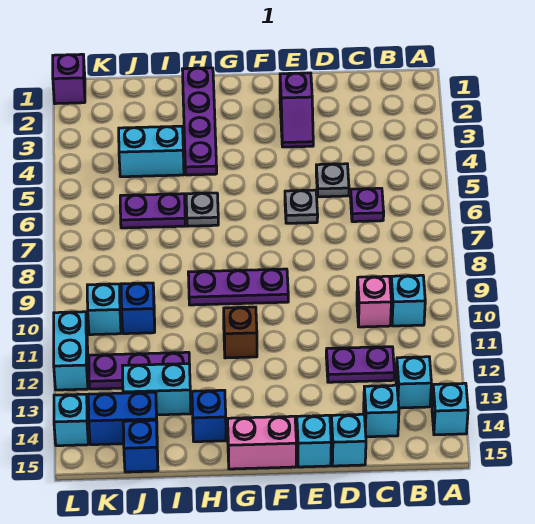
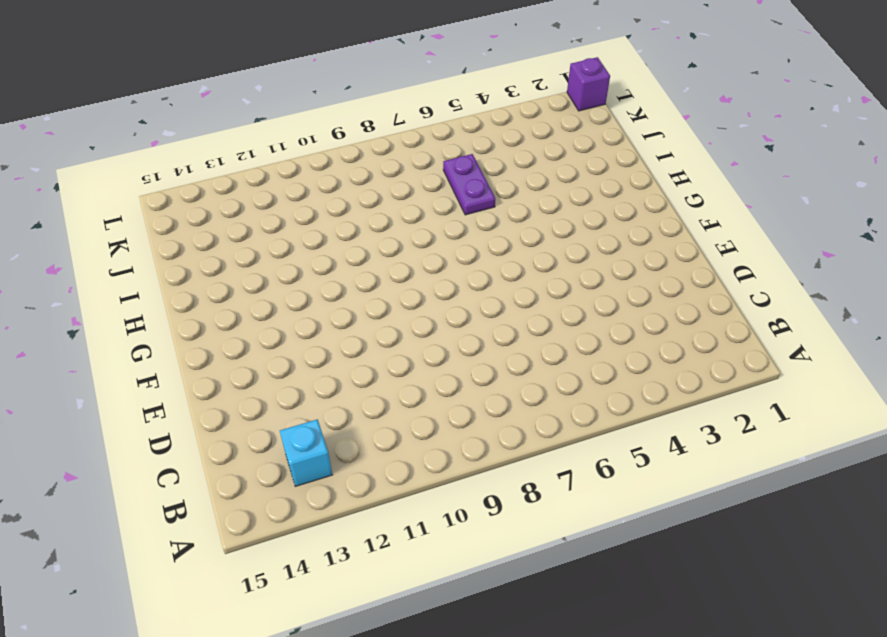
none -> cyan 1x1 brick [432,383,468,435]
none -> cyan 1x1 brick [391,275,425,326]
none -> purple 1x1 plate [350,188,384,222]

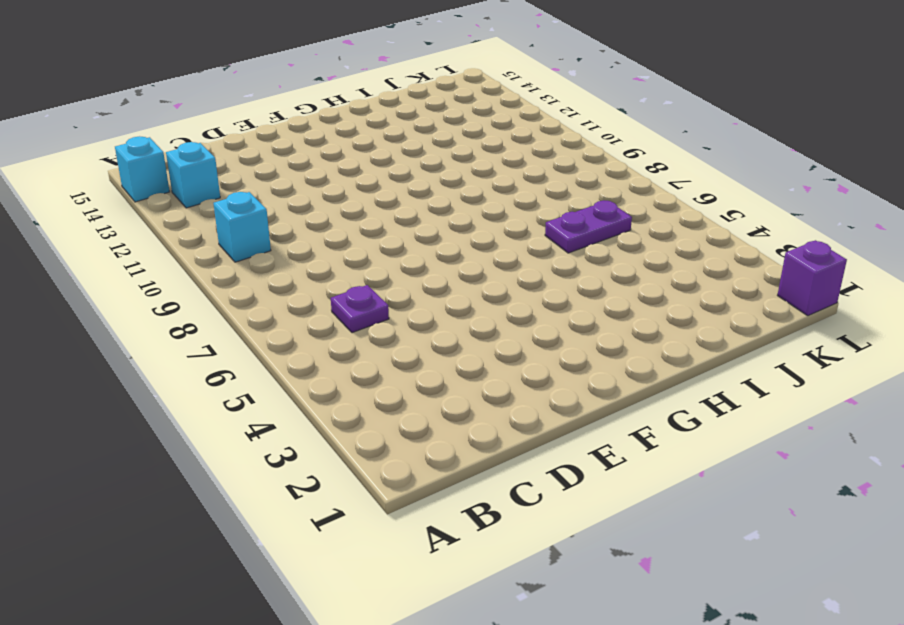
none -> pink 1x1 brick [357,276,391,327]
none -> purple 1x2 plate [326,347,394,382]
none -> cyan 1x1 brick [364,385,399,437]

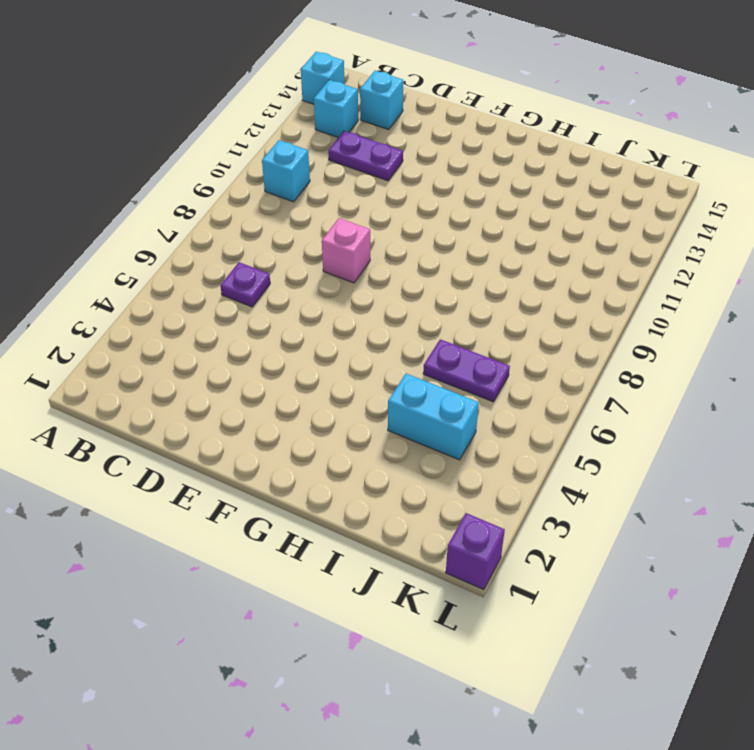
pink 1x1 brick [322,218,370,283] -> pink 1x1 brick moved to [357,276,391,327]
none -> grey 1x1 plate [316,164,349,197]
none -> cyan 1x1 brick [331,414,366,466]
none -> purple 1x2 slope [280,73,313,147]

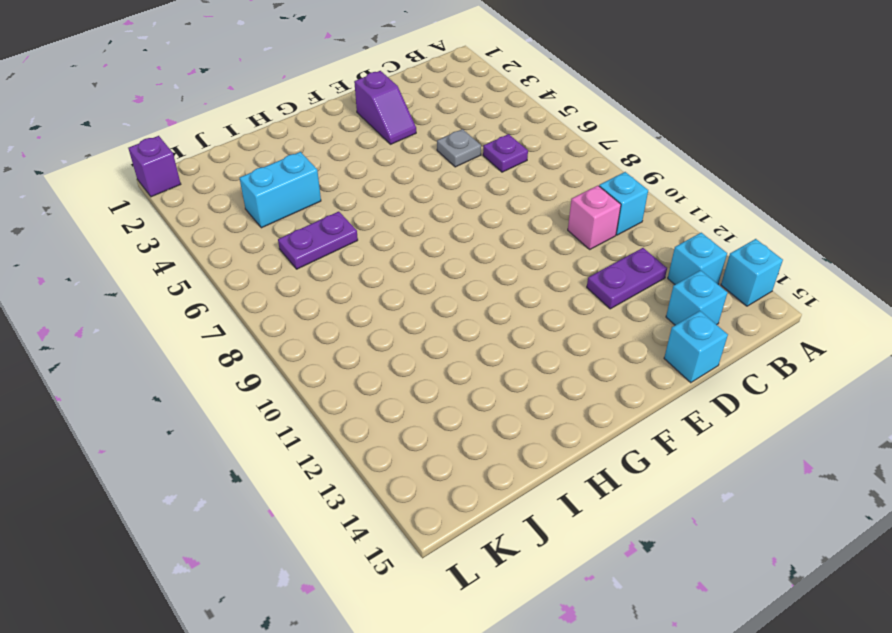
none -> grey 1x1 plate [285,190,318,223]
none -> cyan 1x1 brick [297,415,331,467]
none -> purple 1x3 plate [188,269,288,305]

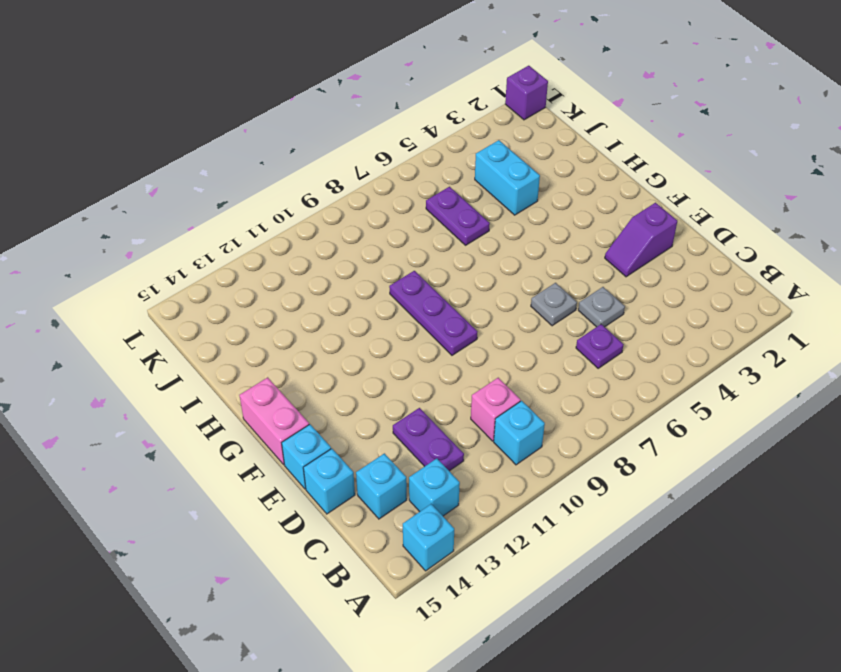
none -> brown 1x1 brick [224,307,257,358]
none -> purple 1x4 plate [182,68,217,175]
none -> grey 1x1 plate [186,193,218,226]

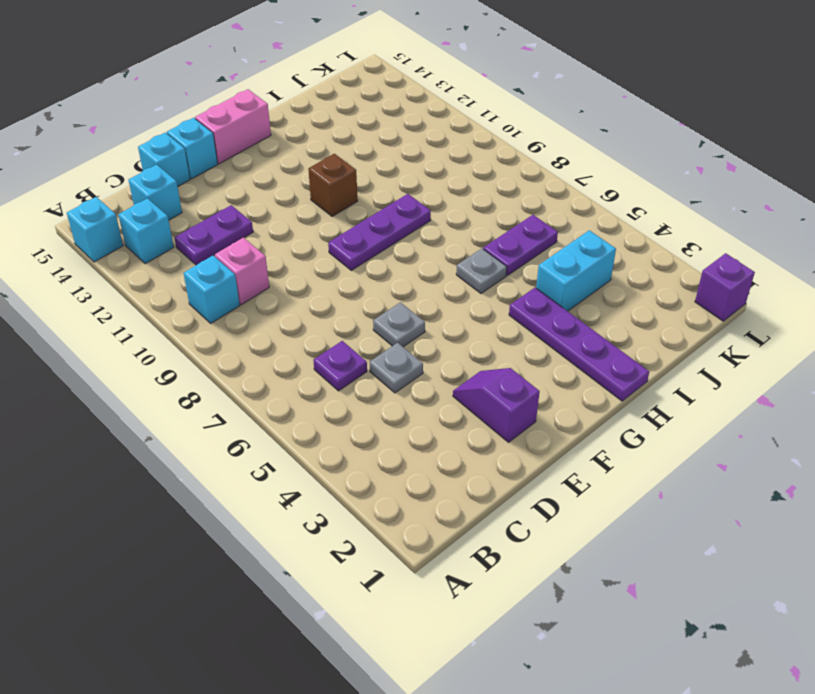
none -> blue 1x1 brick [192,390,226,442]
none -> purple 1x3 plate [89,352,189,389]
none -> cyan 1x2 brick [123,364,191,415]

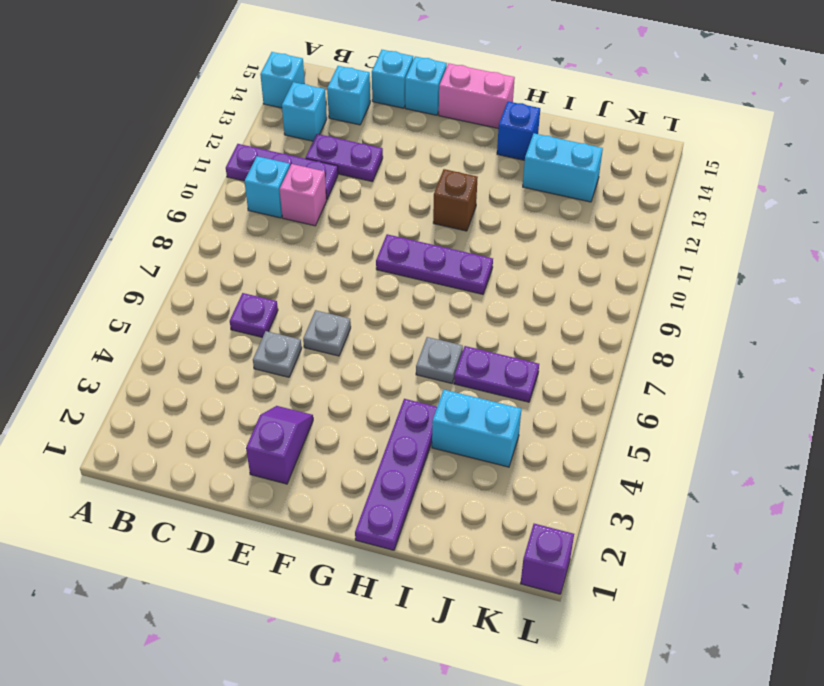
purple 1x3 plate [226,144,338,199] -> purple 1x3 plate moved to [89,352,189,389]
none -> blue 1x1 brick [121,283,155,334]
none -> blue 1x2 brick [88,392,157,445]
none -> blue 1x1 brick [123,420,158,472]

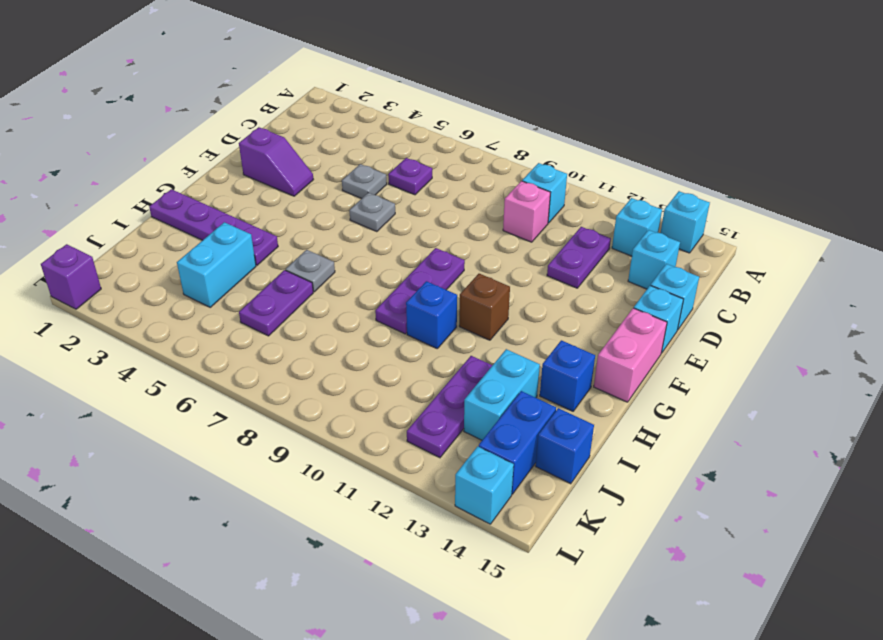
blue 1x1 brick [406,281,457,348] -> blue 1x1 brick moved to [121,283,155,334]
none -> cyan 1x1 brick [87,284,121,335]
none -> cyan 1x2 brick [54,312,88,390]

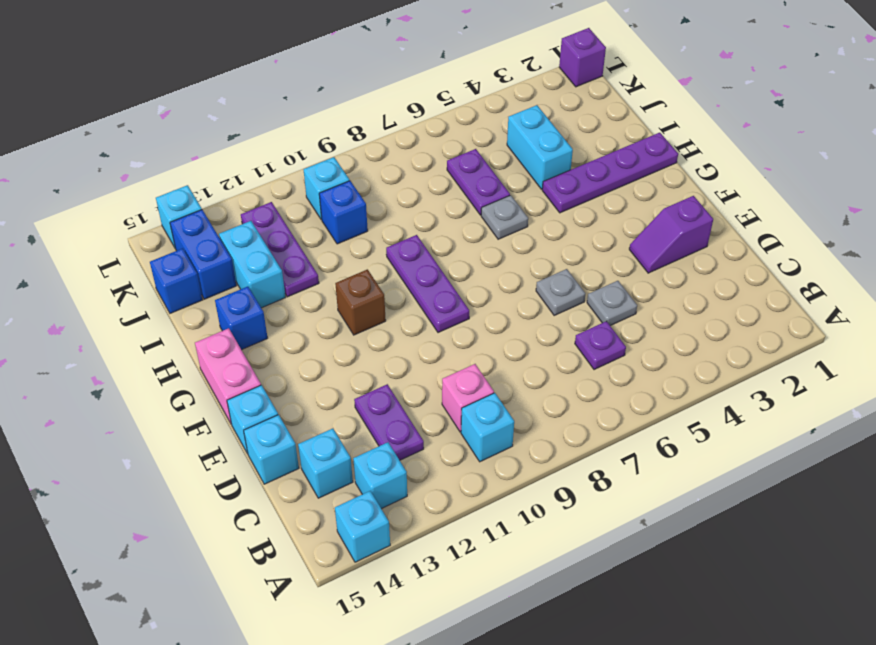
none -> cyan 1x2 brick [54,312,88,390]

